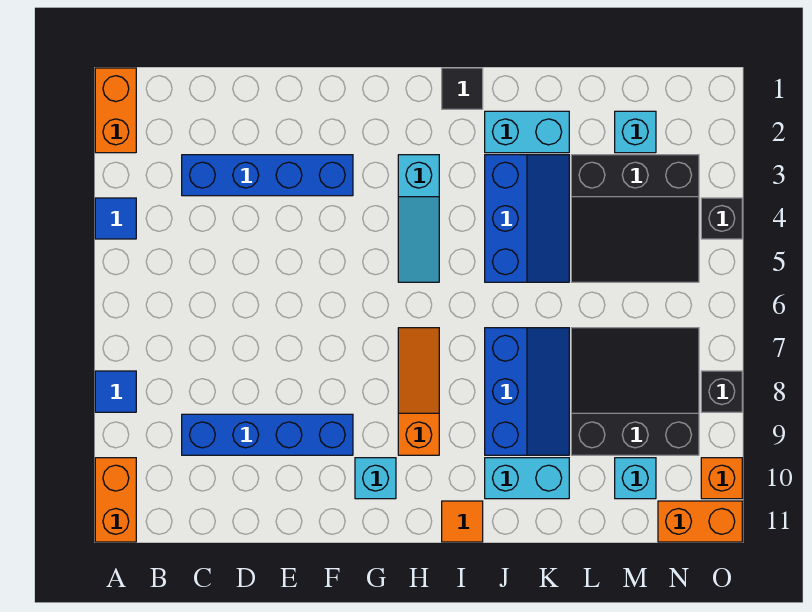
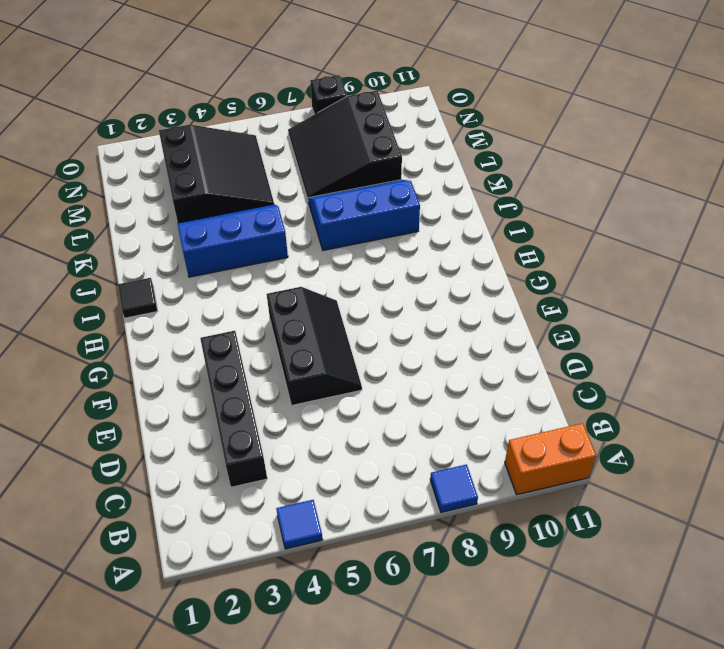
black 1x4 brick [200,331,267,487] -> blue 1x4 brick [182,155,353,196]
black 2x3 slope [267,287,362,405] -> none
none -> orange 1x2 brick [95,68,136,153]
none -> blue 1x4 brick [182,414,353,455]
none -> cyan 1x1 brick [355,458,396,499]

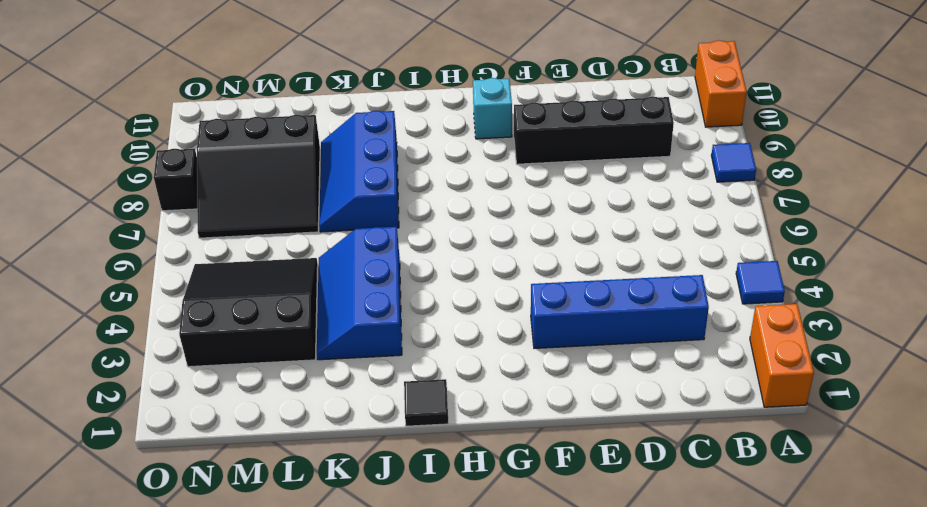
black 1x4 brick [514,97,674,164] -> blue 1x4 brick [182,414,353,455]
none -> cyan 1x3 slope [398,155,439,282]
none -> orange 1x3 slope [398,328,439,455]
none -> orange 1x1 tile [442,501,483,542]

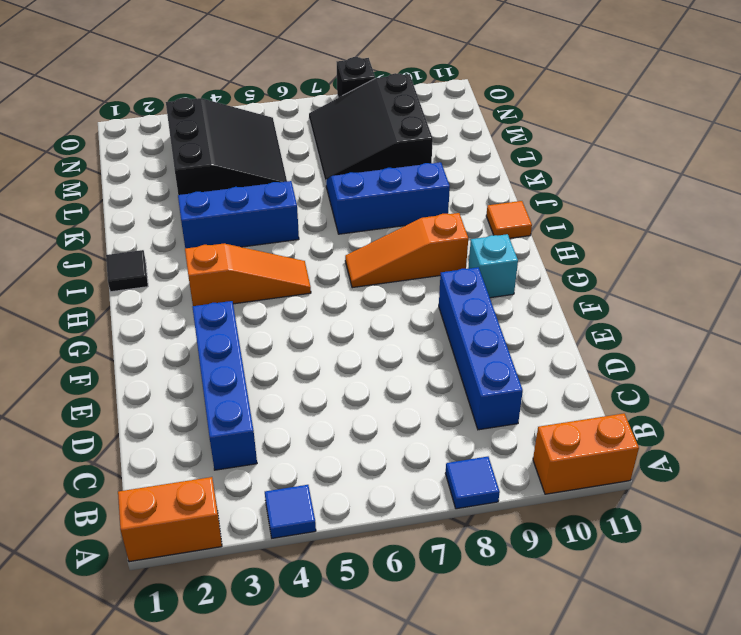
orange 1x3 slope [185,244,311,306] -> cyan 1x3 slope [398,155,439,282]
none -> cyan 1x2 brick [485,111,569,153]
none -> cyan 1x2 brick [485,458,569,499]
none -> cyan 1x1 brick [615,111,656,153]

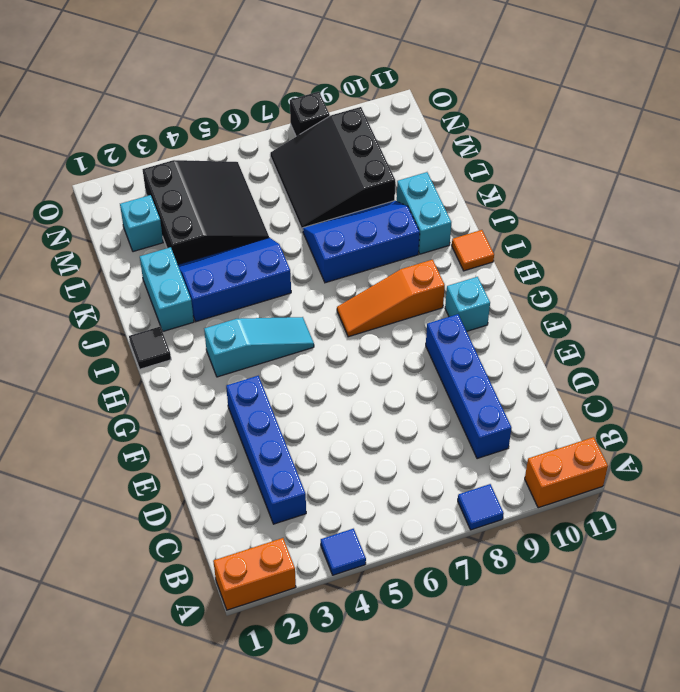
none -> cyan 1x1 brick [615,458,656,499]
none -> orange 1x2 brick [658,501,742,542]
none -> black 1x1 brick [701,198,742,239]

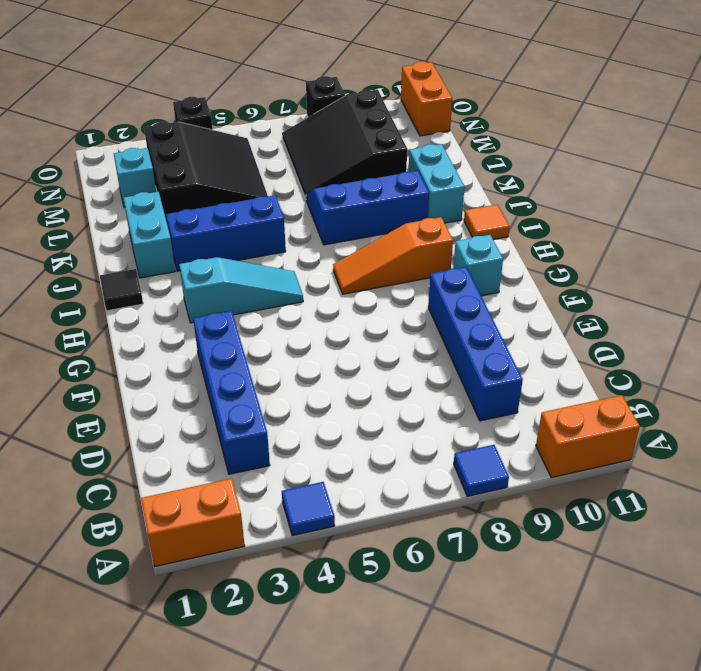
none -> cyan 1x1 brick [615,458,656,499]
none -> orange 1x1 brick [701,458,742,499]

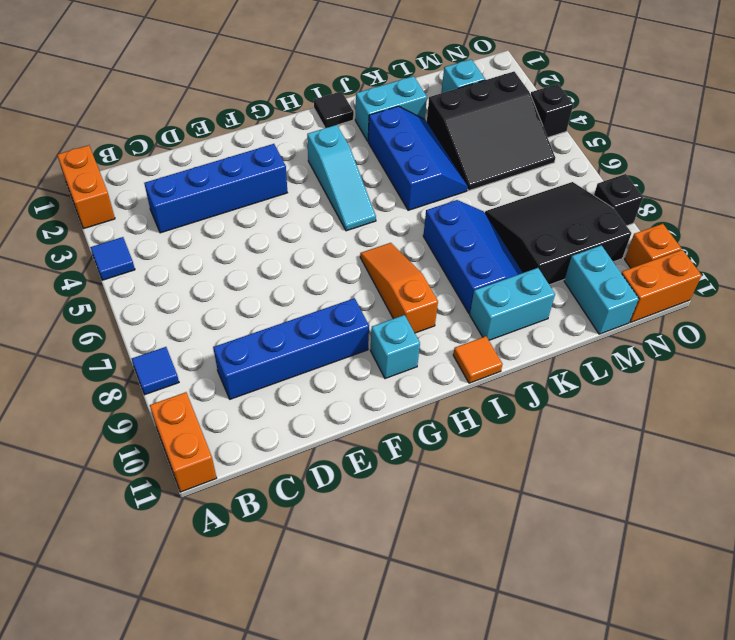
cyan 1x2 brick [564,245,639,334] -> cyan 1x1 brick [615,458,656,499]

